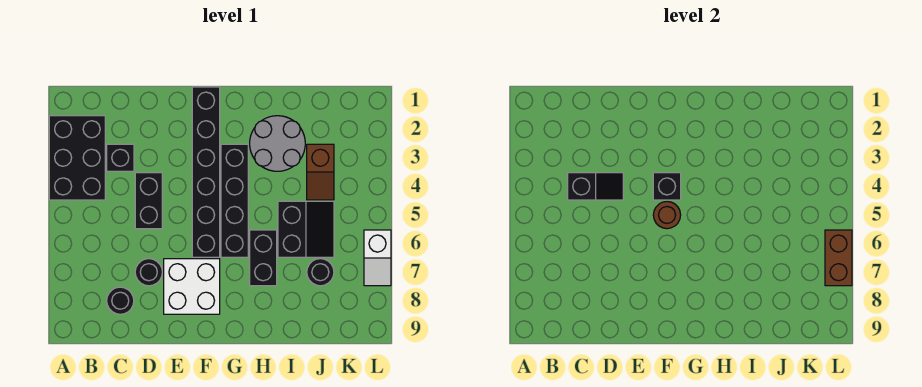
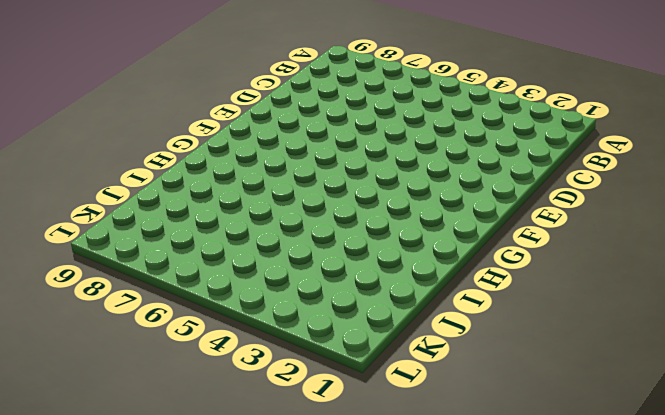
none -> black 2x3 brick [49,116,105,200]
none -> black 1x1 brick [107,144,134,171]
none -> black 1x1 round brick [107,287,134,314]

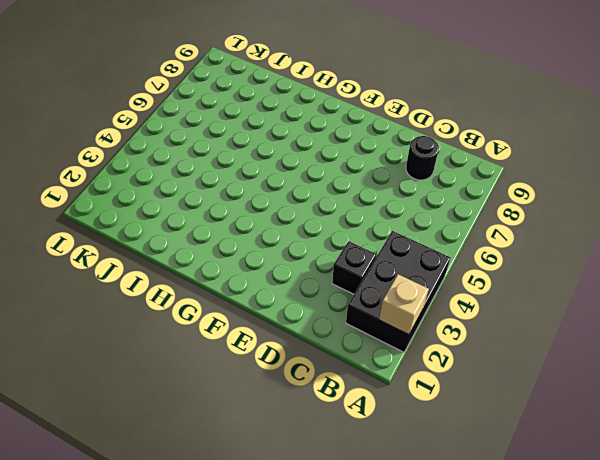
tan 1x1 brick [379,274,429,335] -> none
none -> black 1x2 brick [135,173,162,229]
none -> black 1x1 round brick [135,259,162,286]
none -> white 2x2 brick [164,259,220,314]

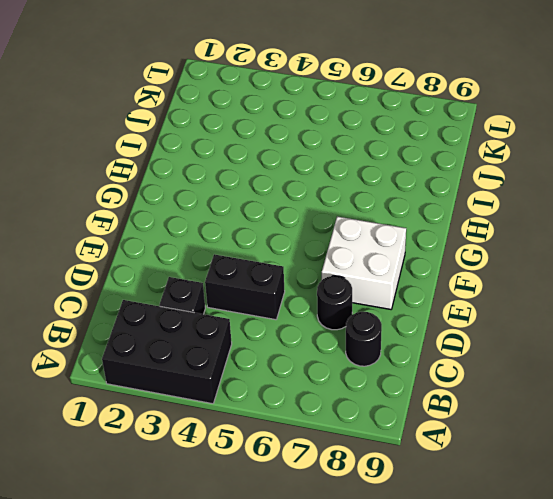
none -> black 1x6 brick [192,87,220,257]
none -> black 1x4 brick [221,144,248,257]
none -> grey 2x2 round brick [250,116,305,171]

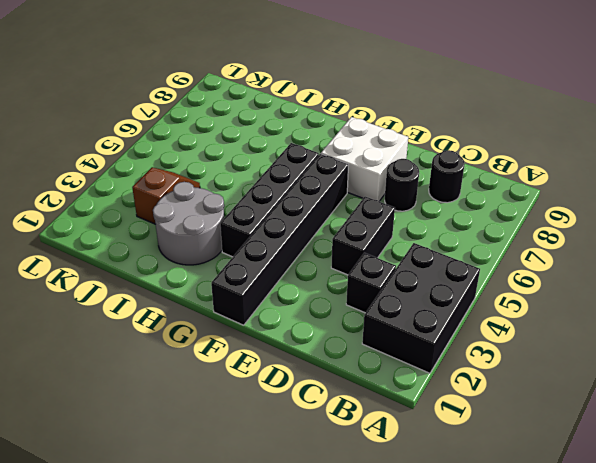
none -> black 1x2 brick [250,230,277,286]
none -> black 2x2 slope [278,201,334,257]
none -> black 1x1 round brick [307,259,334,286]

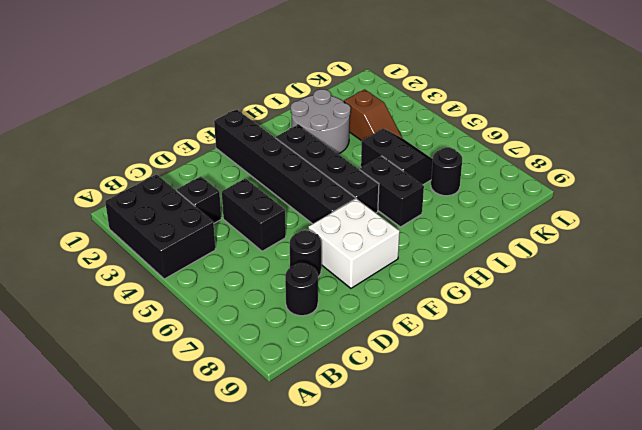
none -> white 1x2 slope [364,230,391,286]
none -> black 1x2 slope [568,173,623,200]
none -> black 1x1 brick [653,173,681,200]

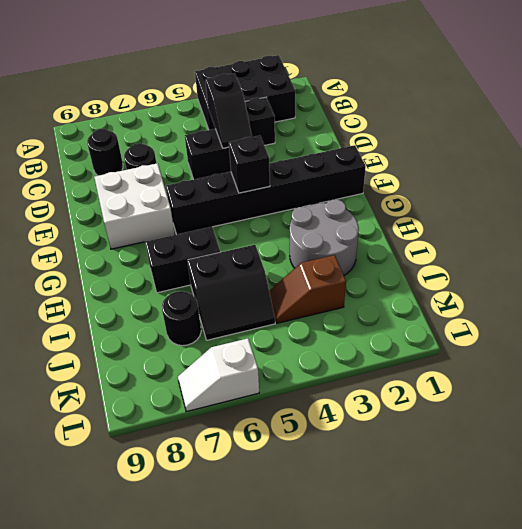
none -> black 1x4 brick [221,144,248,257]
none -> brown 1x1 round brick [653,201,681,229]
none -> brown 1x2 brick [825,230,852,286]

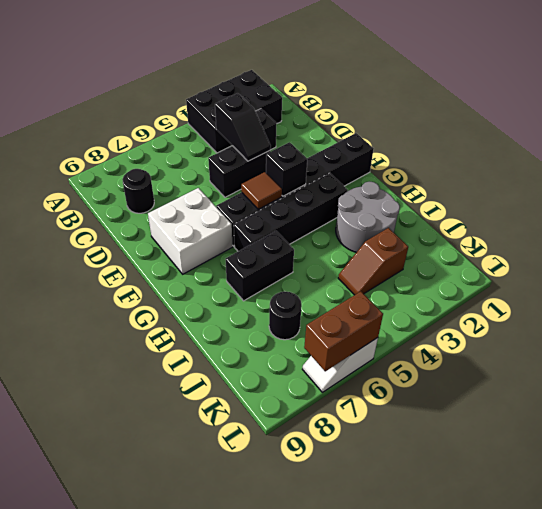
brown 1x1 tile [241,172,282,209] -> brown 1x1 round brick [653,201,681,229]
none -> black 1x1 round brick [135,259,162,286]
none -> black 2x2 slope [278,201,334,257]

